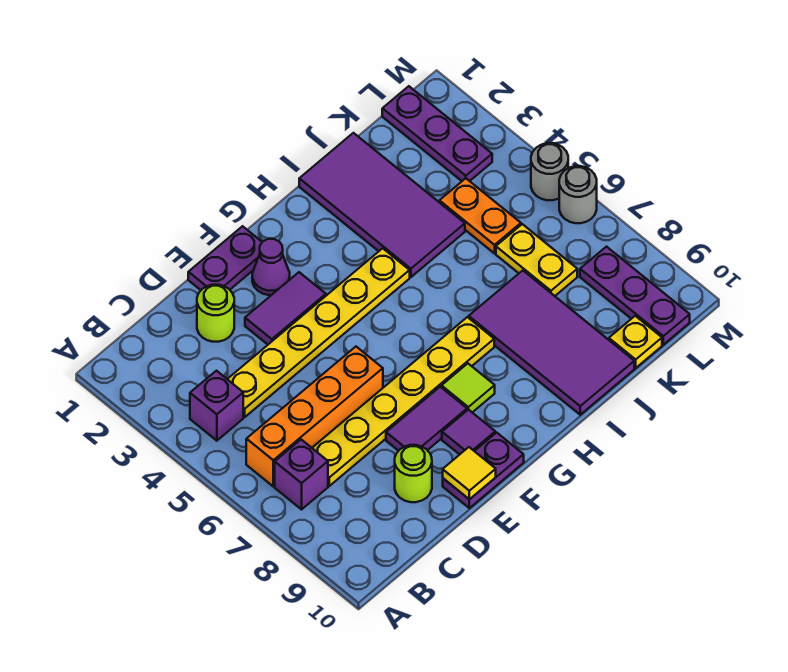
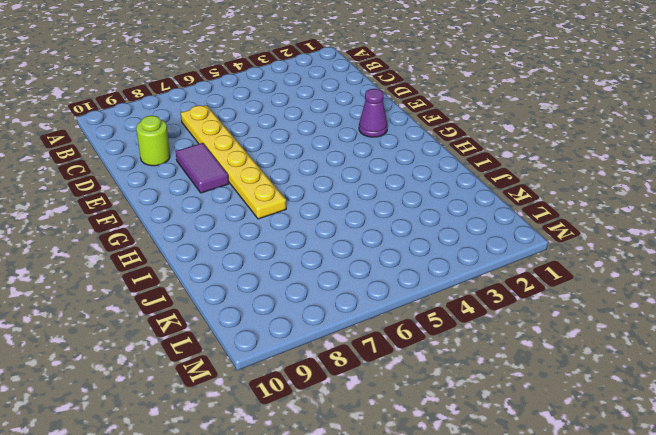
none -> purple 1x1 brick [190,371,243,441]
none -> orange 1x4 brick [246,347,383,486]
none -> purple 1x1 brick [275,440,328,509]

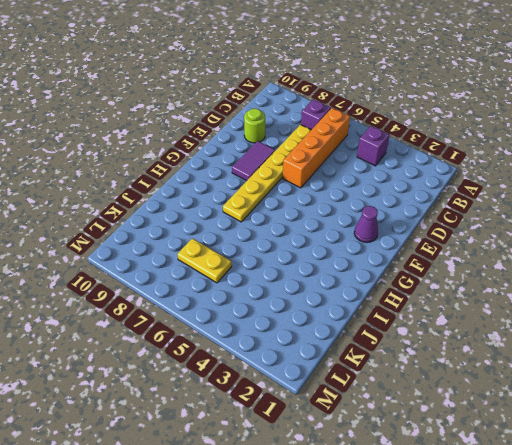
none -> yellow 1x6 plate [228,248,410,417]
none -> lime 1x1 round brick [197,285,234,342]
none -> purple 1x2 plate [188,226,262,290]

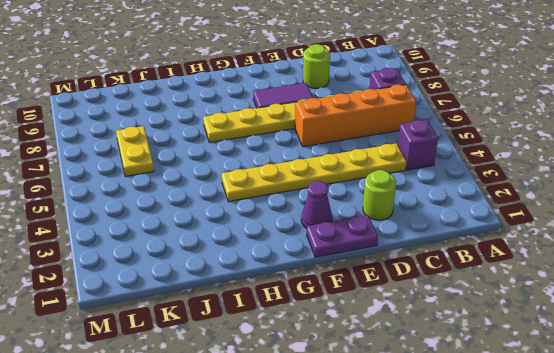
none -> purple 1x2 tile [245,272,326,344]
none -> purple 1x2 plate [443,433,524,508]
none -> purple 1x1 tile [442,410,495,455]

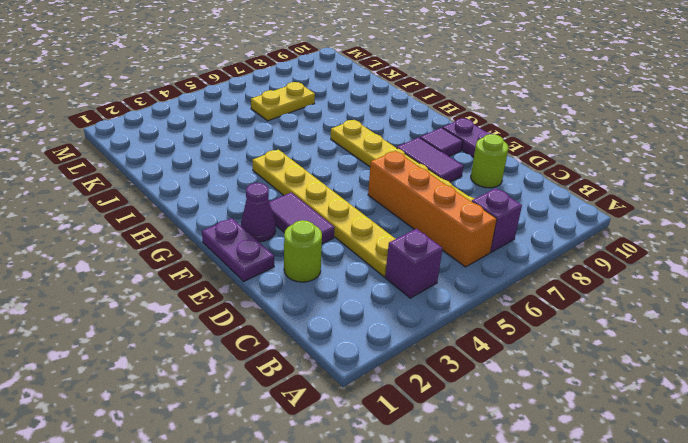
none -> lime 1x1 tile [442,364,495,412]
none -> purple 2x4 tile [299,133,465,277]
none -> purple 2x4 tile [469,270,634,415]

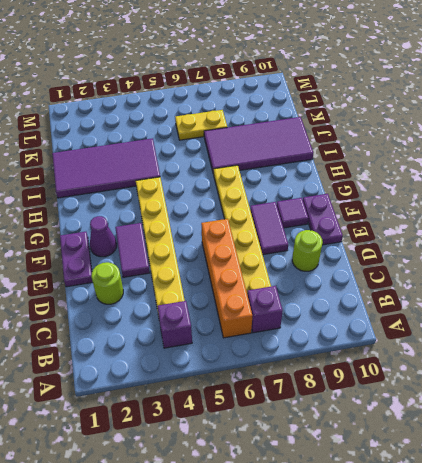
none -> lime 1x1 tile [442,364,495,412]
none -> orange 1x2 plate [439,178,521,253]
none -> yellow 1x1 plate [609,316,662,368]

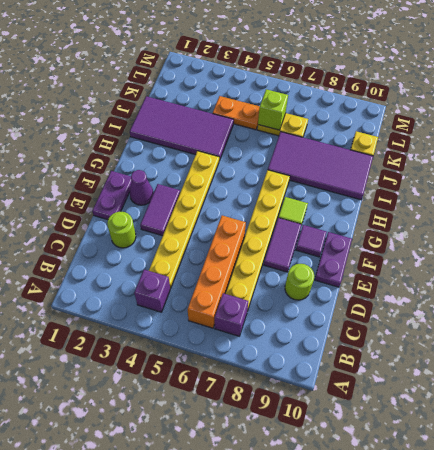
lime 1x1 brick [258,89,288,130] -> none
none -> purple 1x3 plate [382,86,492,181]
none -> purple 1x3 plate [580,247,690,345]
none -> grey 1x1 round brick [531,143,568,200]

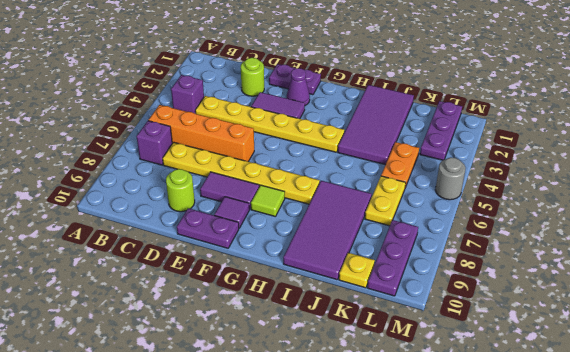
none -> grey 1x1 round brick [559,166,597,223]
none -> yellow 1x1 tile [443,447,496,499]

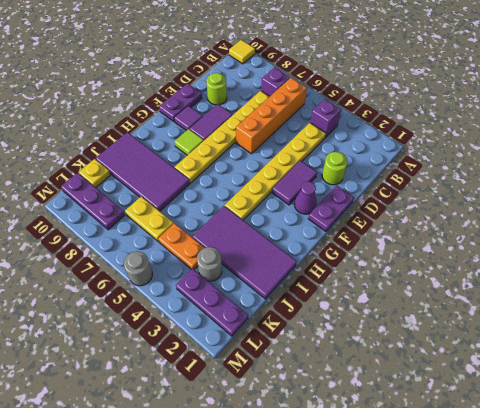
yellow 1x1 tile [229,40,255,64] -> yellow 1x1 tile moved to [443,447,496,499]
grey 1x1 round brick [197,247,222,281] -> grey 1x1 round brick moved to [559,166,597,223]

